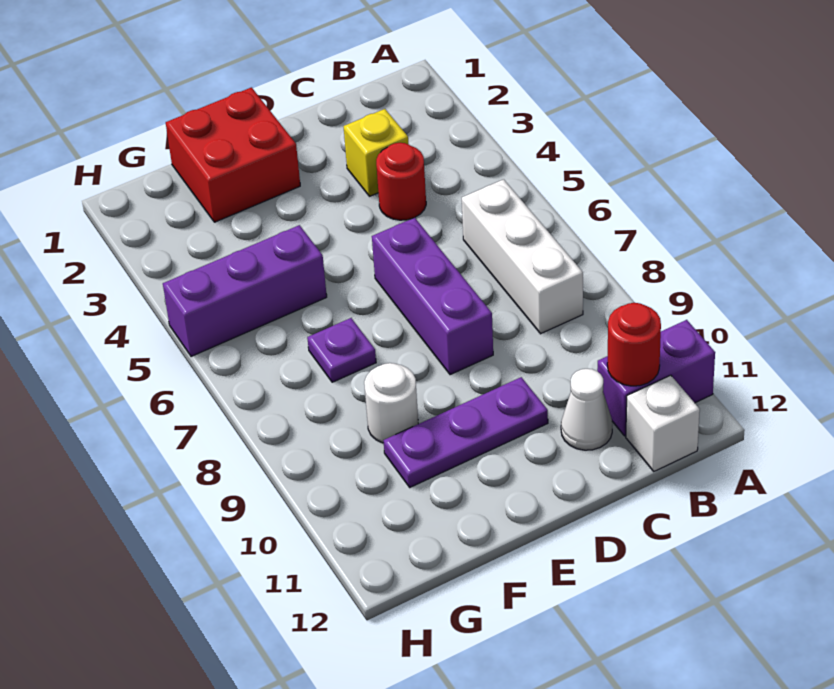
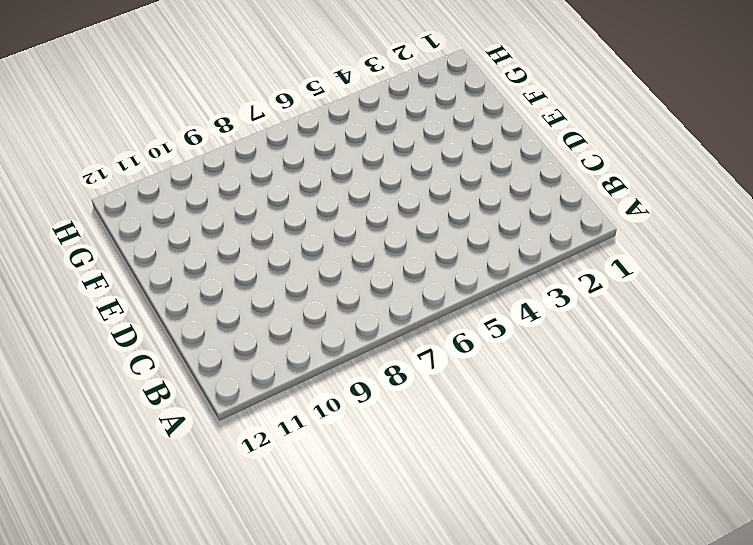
none -> purple 1x2 brick [597,320,715,436]
none -> white 1x3 brick [462,179,583,334]
none -> white 1x1 brick [626,375,700,471]

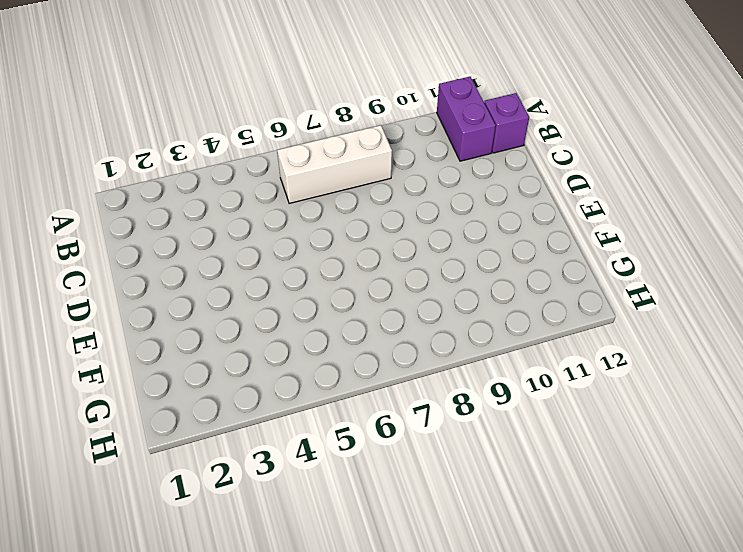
purple 1x1 brick [484,93,529,153] -> white 1x1 brick [626,375,700,471]
none -> yellow 1x1 brick [343,109,408,196]
none -> red 1x1 round brick [376,143,426,220]
none -> white 1x1 cone [561,369,612,450]

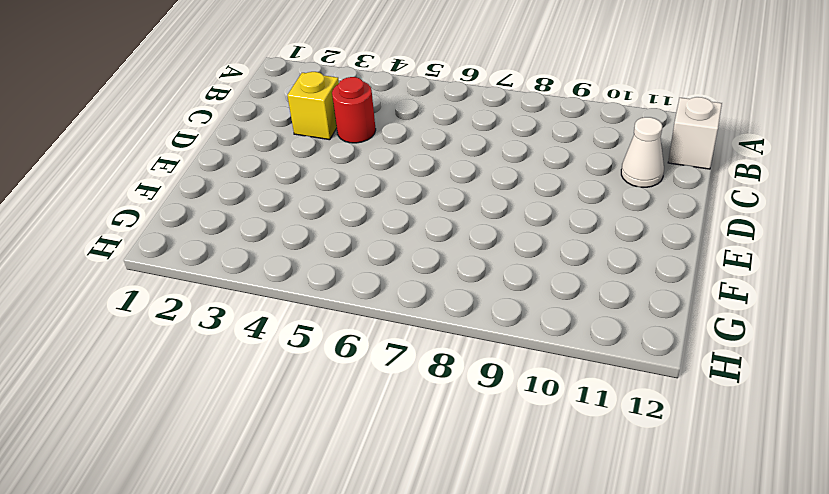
none -> purple 1x2 brick [597,320,715,436]
none -> white 1x3 brick [462,179,583,334]
none -> purple 1x3 brick [372,218,493,375]

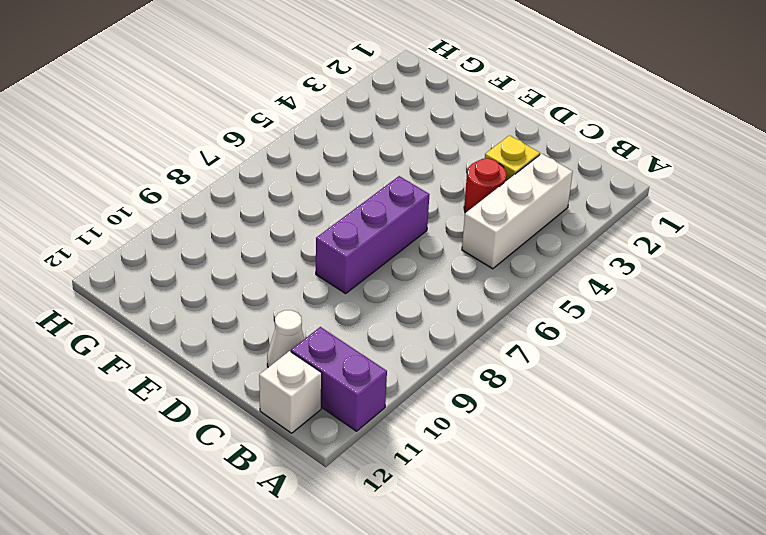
white 1x3 brick [462,154,573,269] -> white 1x3 brick moved to [462,179,583,334]
none -> purple 1x3 plate [384,377,548,487]
none -> red 2x2 brick [166,87,300,222]
none -> purple 1x3 brick [163,225,327,356]

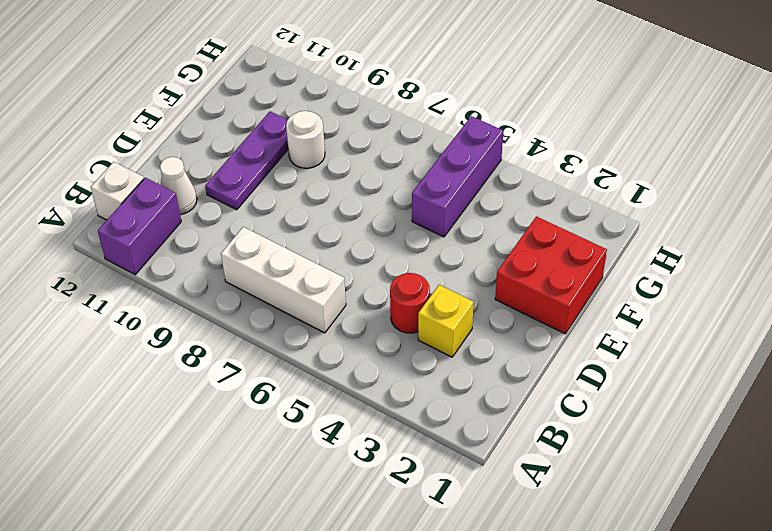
none -> purple 1x3 brick [372,218,493,375]
none -> purple 1x1 plate [307,318,376,382]
none -> red 1x1 round brick [607,303,661,386]

